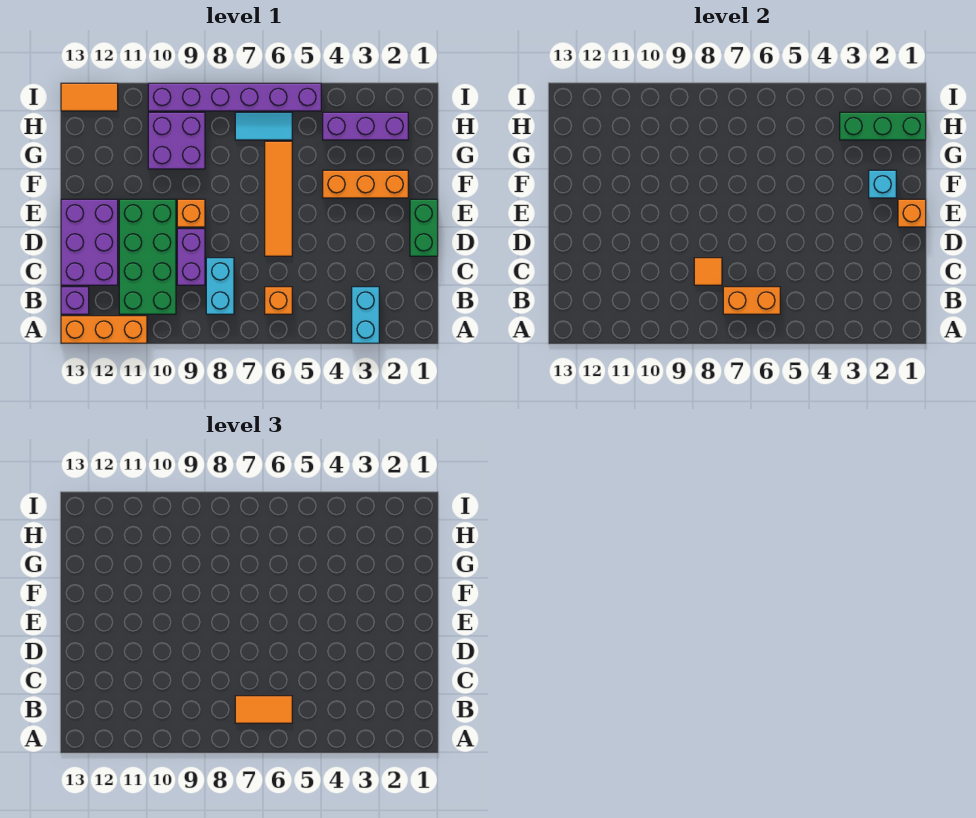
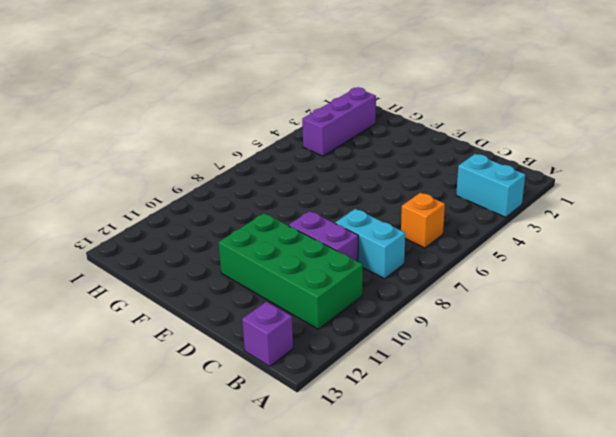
none -> orange 1x3 brick [61,316,147,343]
none -> purple 2x3 brick [61,199,118,285]
none -> green 1x2 brick [410,199,438,256]

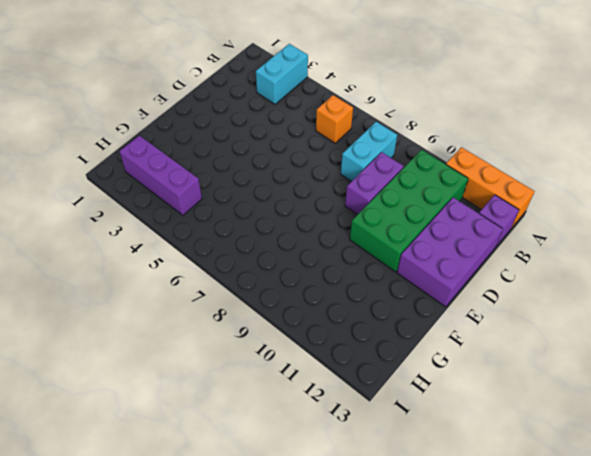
none -> green 1x2 brick [410,199,438,256]
none -> orange 1x4 tile [265,141,292,256]
none -> orange 1x1 brick [177,199,205,227]

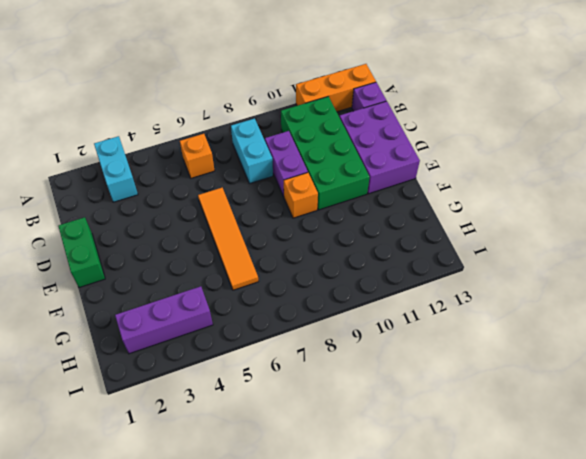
none -> orange 1x3 brick [323,170,408,198]
none -> purple 2x2 brick [148,112,205,169]
none -> cyan 1x2 tile [235,112,292,140]

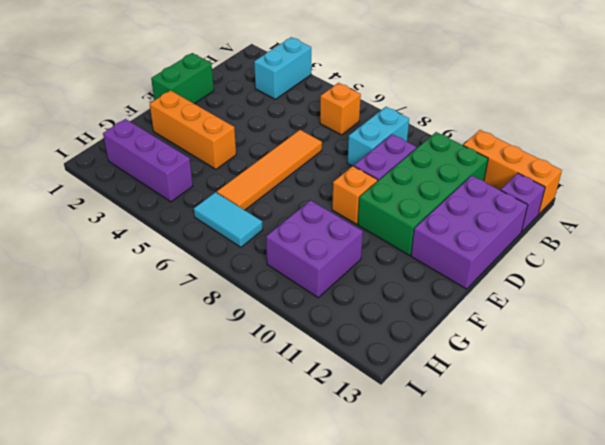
none -> purple 1x6 brick [148,83,321,111]
none -> orange 1x2 tile [61,83,118,111]
none -> orange 1x2 brick [723,287,780,314]

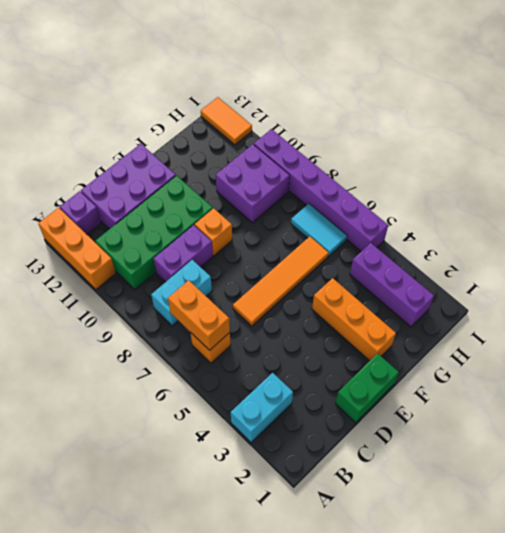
none -> orange 1x1 tile [694,258,722,285]
none -> orange 1x1 brick [898,199,926,227]
none -> cyan 1x1 brick [869,170,896,198]

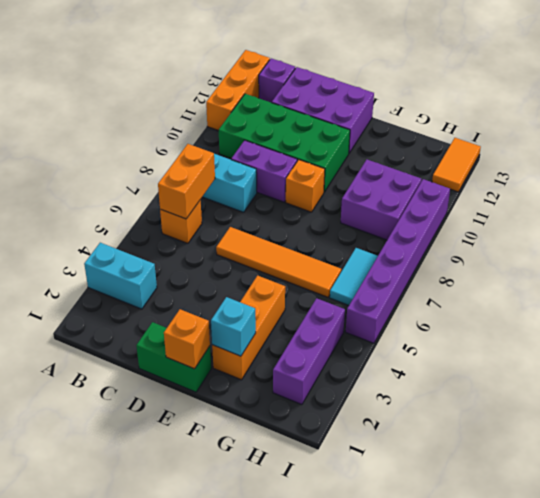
none -> orange 1x1 tile [694,258,722,285]
none -> green 1x3 brick [840,112,926,140]
none -> orange 1x2 tile [235,696,292,723]

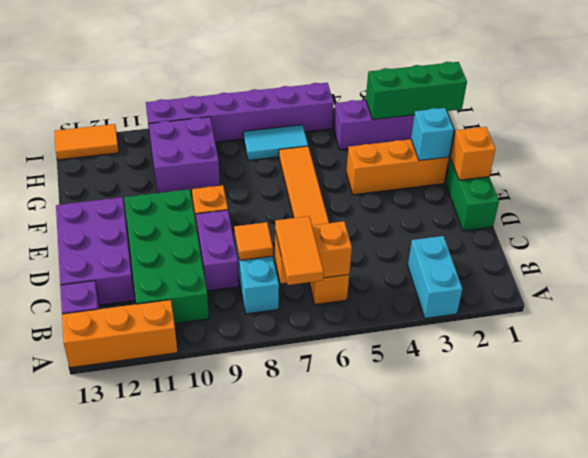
orange 1x2 tile [275,216,324,285] -> orange 1x2 tile turned to [235,696,292,723]

